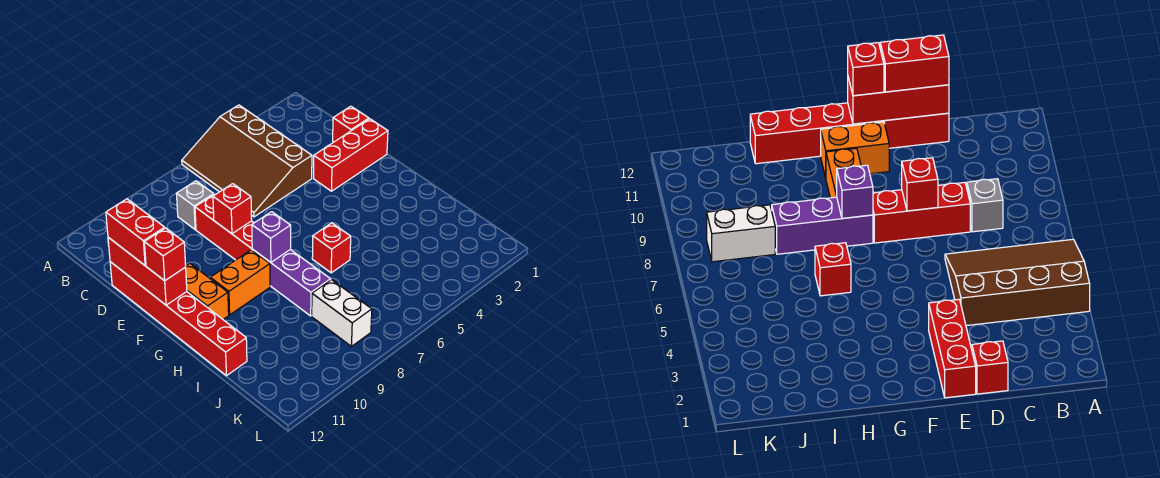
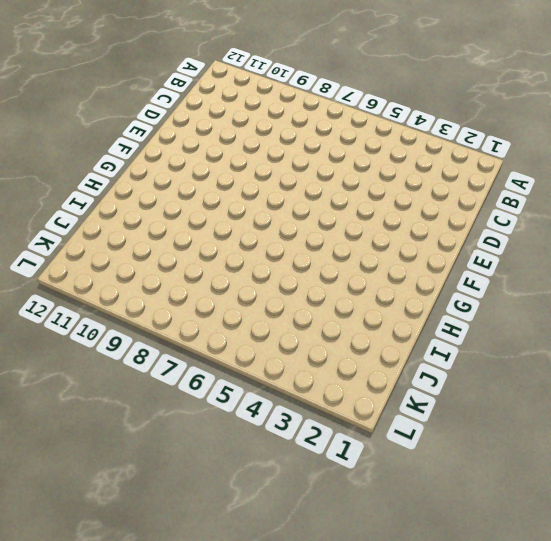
none -> brown 3x4 slope [182,105,312,217]
none -> grey 1x1 brick [176,181,214,229]
none -> red 1x1 brick [333,106,369,142]

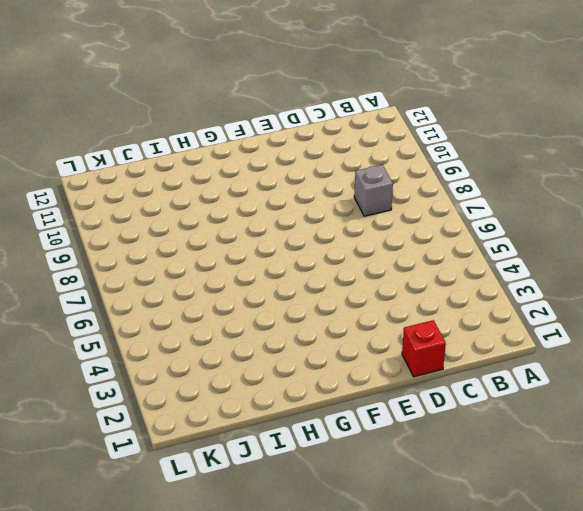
none -> brown 3x4 slope [182,105,312,217]
none -> red 1x3 brick [195,194,253,260]
none -> red 1x6 brick [110,262,247,376]

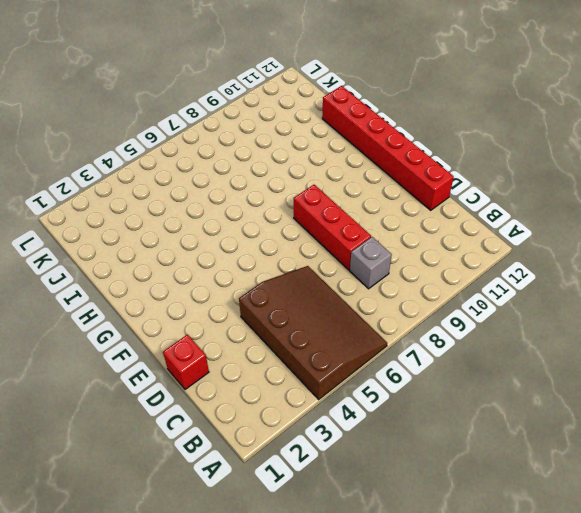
none -> red 1x3 brick [314,119,388,191]
none -> orange 1x2 brick [186,264,229,319]
none -> purple 1x3 brick [252,249,331,316]

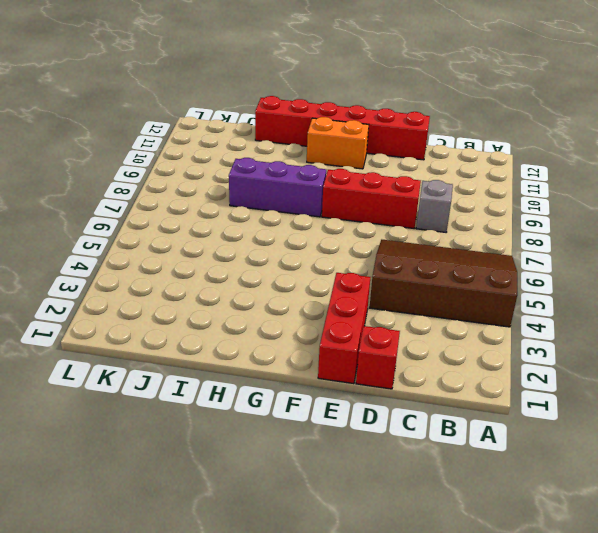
none -> orange 1x2 brick [210,250,270,315]
none -> red 1x1 brick [312,223,351,273]
none -> white 1x2 brick [312,280,372,346]

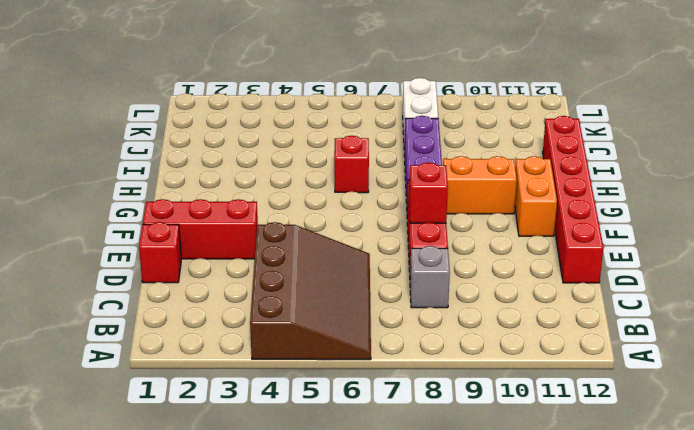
none -> red 1x3 brick [108,237,187,305]
none -> purple 1x1 brick [252,212,291,262]
none -> red 1x2 brick [106,199,165,266]

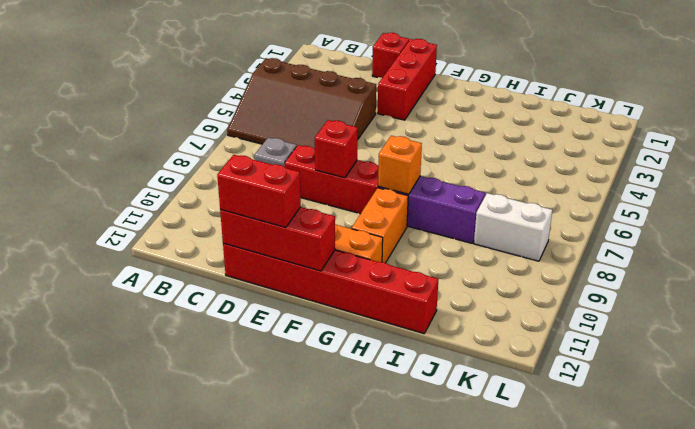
orange 1x1 brick [378,136,422,194] -> purple 1x1 brick [252,212,291,262]
none -> red 1x1 brick [312,223,351,273]
none -> red 1x1 brick [144,228,186,281]

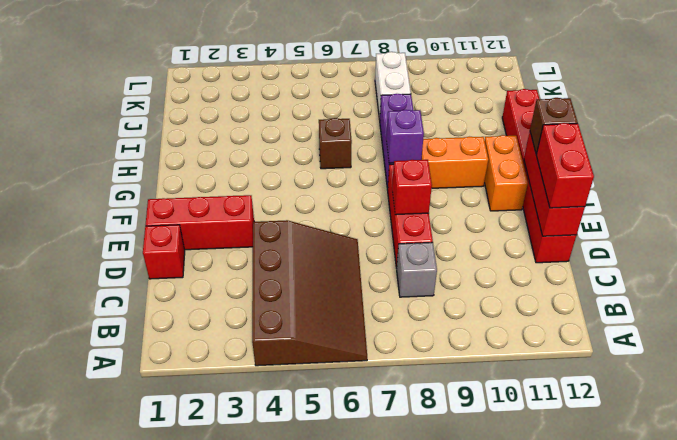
brown 1x1 brick [530,98,578,154] -> red 1x1 brick [144,228,186,281]
brown 1x1 brick [319,118,352,169] -> red 1x1 brick [312,223,351,273]

